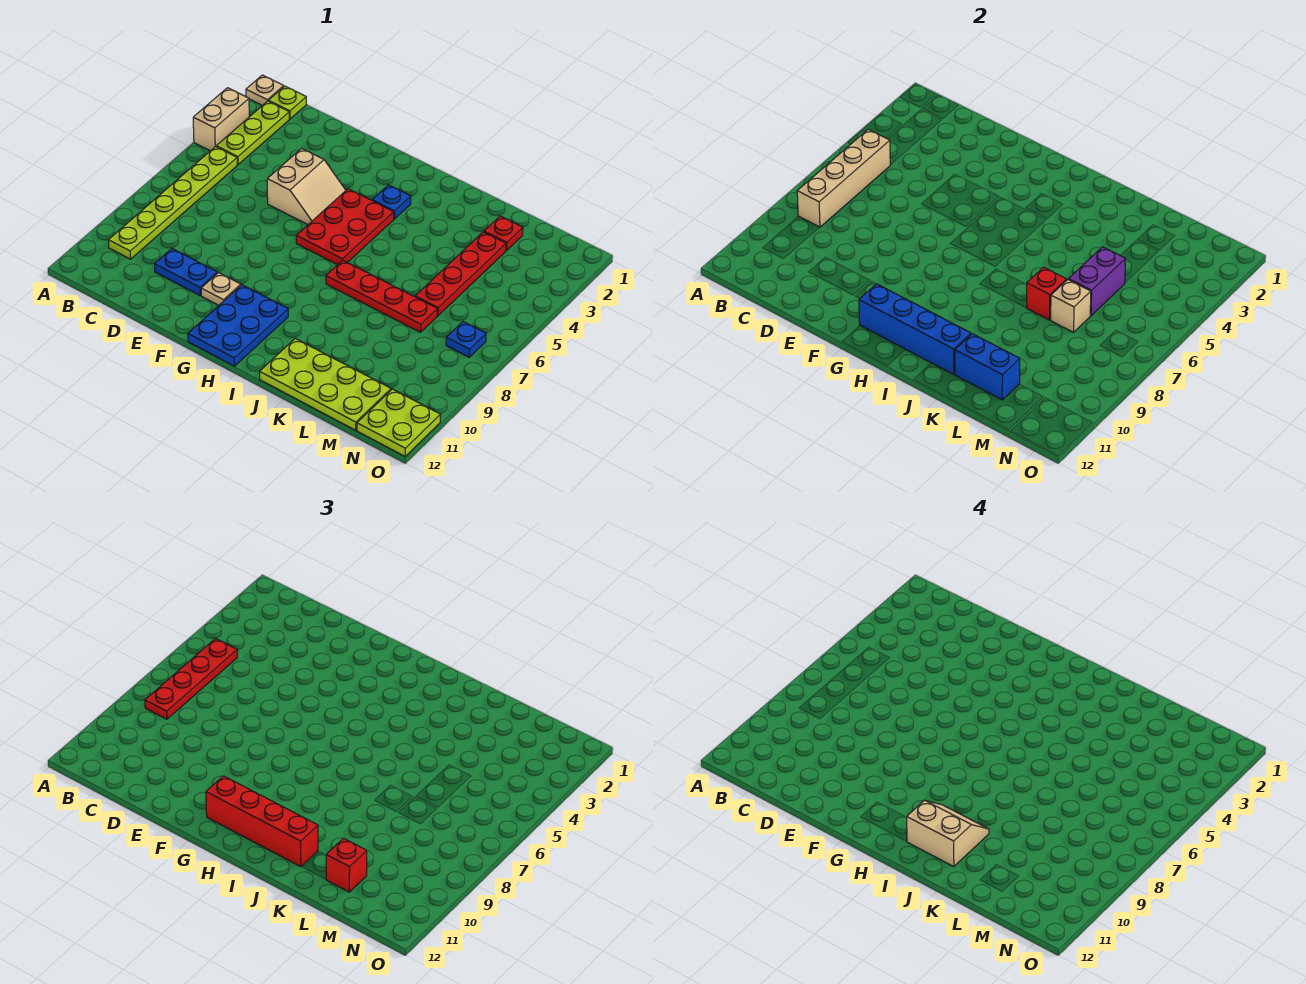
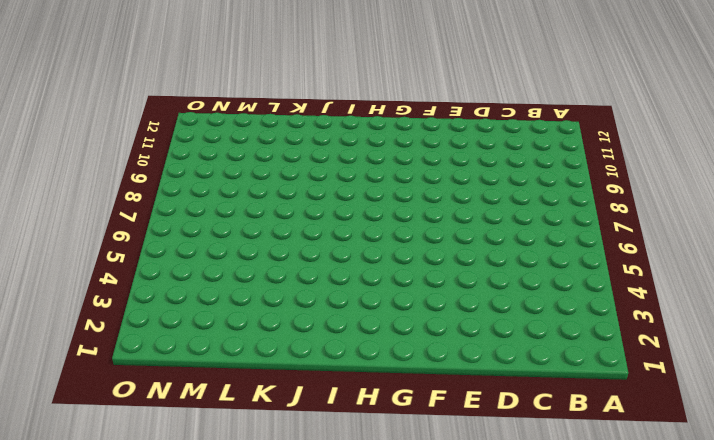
none -> tan 1x1 plate [246,75,284,106]
none -> tan 1x2 brick [193,88,249,151]
none -> lime 1x1 plate [269,86,306,119]

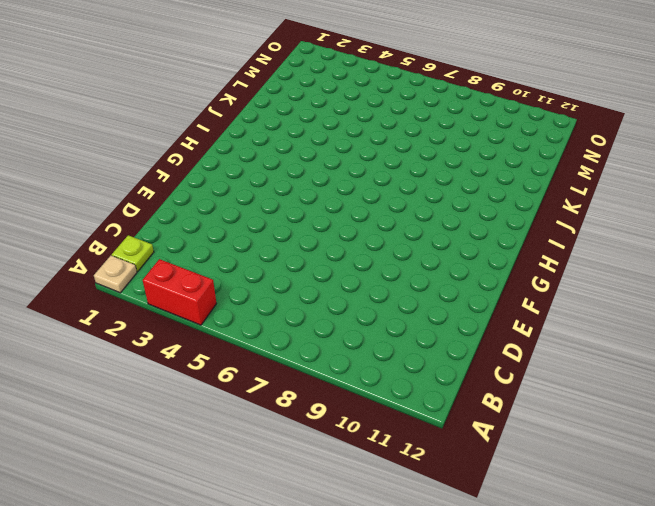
red 1x2 brick [143,259,216,325] -> tan 1x2 brick [193,88,249,151]
none -> lime 1x3 plate [216,101,289,165]
none -> lime 1x6 plate [108,146,237,259]
none -> blue 1x2 plate [155,249,217,295]

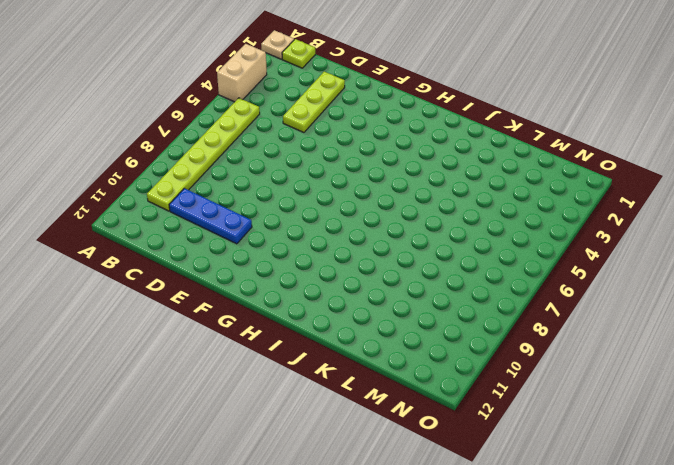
blue 1x3 plate [169,188,252,244] -> blue 1x2 plate [155,249,217,295]
lime 1x3 plate [283,72,345,132] -> lime 1x3 plate moved to [216,101,289,165]
none -> tan 2x2 slope [267,148,346,224]
none -> tan 1x1 plate [201,273,241,305]
none -> red 2x3 plate [296,189,394,265]

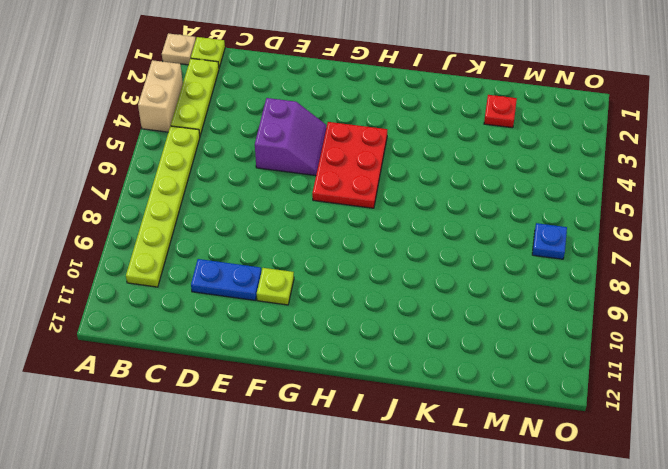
purple 2x2 slope [255,98,326,176] -> tan 2x2 slope [267,148,346,224]
lime 1x1 plate [257,268,294,305] -> tan 1x1 plate [201,273,241,305]
none -> blue 2x3 plate [188,285,288,366]
none -> blue 1x1 plate [372,185,411,219]
none -> red 1x4 plate [326,260,437,332]

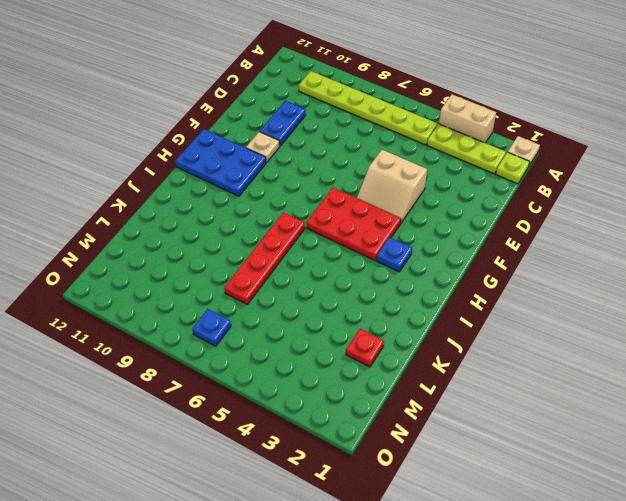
none -> lime 2x4 plate [260,339,391,430]
none -> red 1x4 plate [415,232,506,316]
none -> lime 2x2 plate [357,389,440,456]

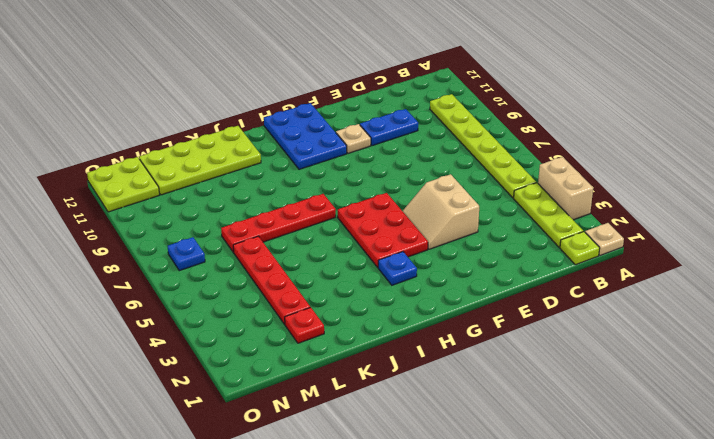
none -> tan 1x4 brick [797,129,890,227]
none -> blue 1x4 brick [859,284,971,374]
none -> red 1x1 brick [1026,267,1067,320]

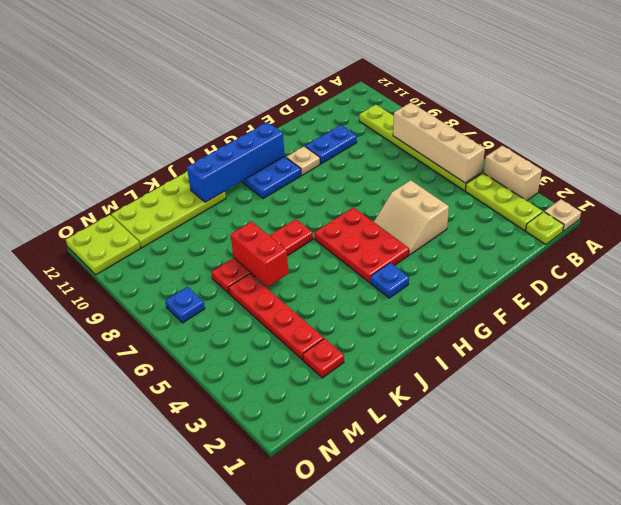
red 1x2 brick [230,222,289,287] -> red 1x1 brick [1026,267,1067,320]
none -> blue 1x2 brick [955,334,1020,400]
none -> purple 1x2 brick [1069,247,1126,316]
none -> tan 1x1 brick [1051,280,1091,332]

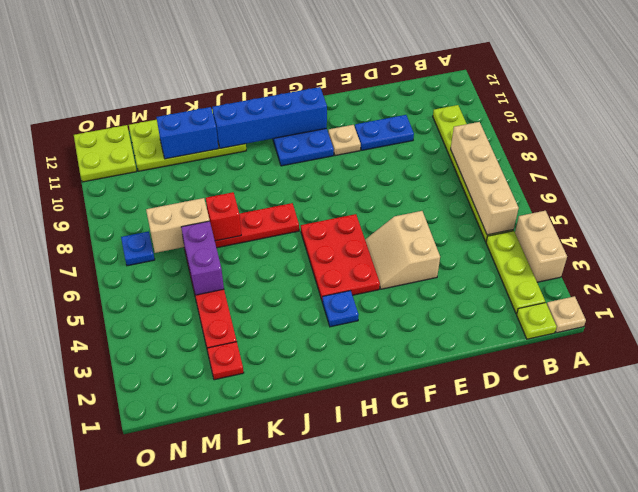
tan 1x2 brick [146,198,210,253] -> tan 1x1 brick [1051,280,1091,332]
none -> red 1x4 plate [145,639,237,719]
none -> red 1x4 brick [206,776,318,867]
none -> red 1x1 brick [326,838,367,892]

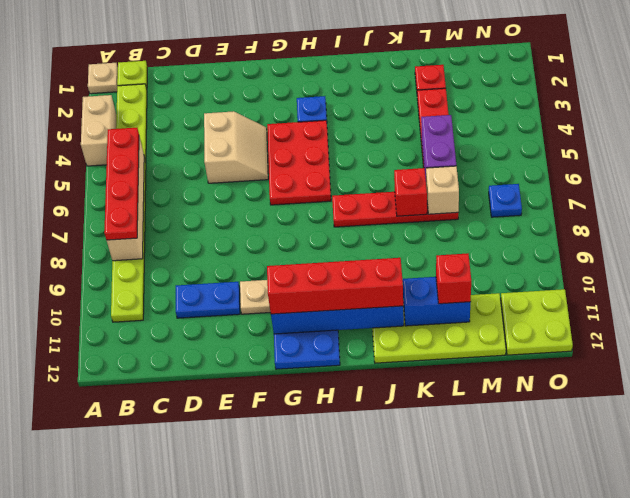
none -> tan 2x2 slope [907,800,989,867]

